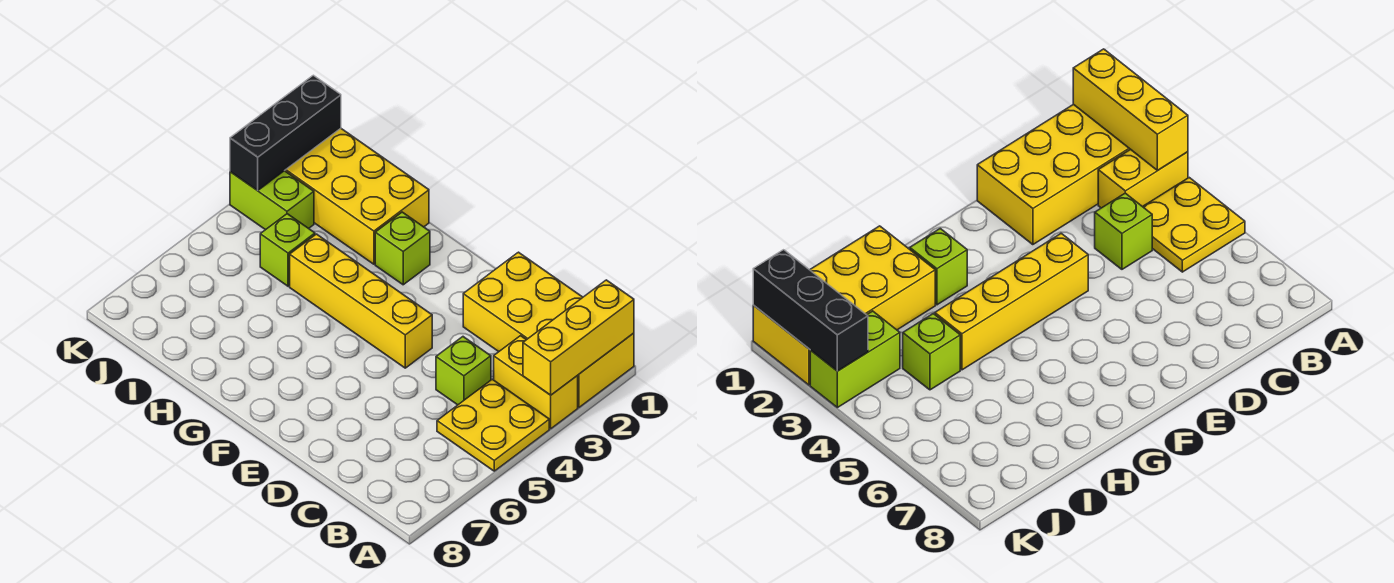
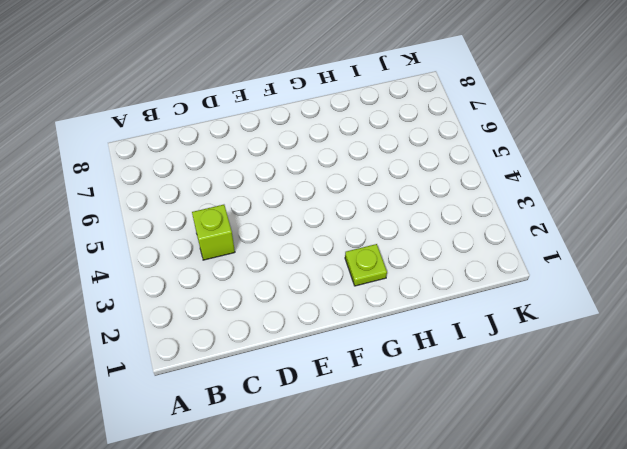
lime 1x1 plate [345,244,387,286] -> lime 1x1 brick [375,212,430,285]
none -> yellow 2x4 brick [463,252,634,407]
none -> yellow 1x2 brick [494,336,578,429]

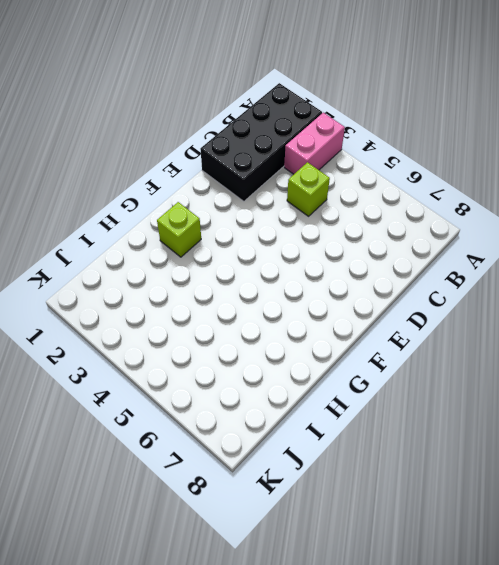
black 2x4 brick [200,83,322,201] -> yellow 2x4 brick [463,252,634,407]
pink 1x2 brick [284,113,345,174] -> yellow 1x2 brick [494,336,578,429]
none -> yellow 2x2 plate [437,379,549,471]
none -> yellow 1x4 brick [290,234,432,368]

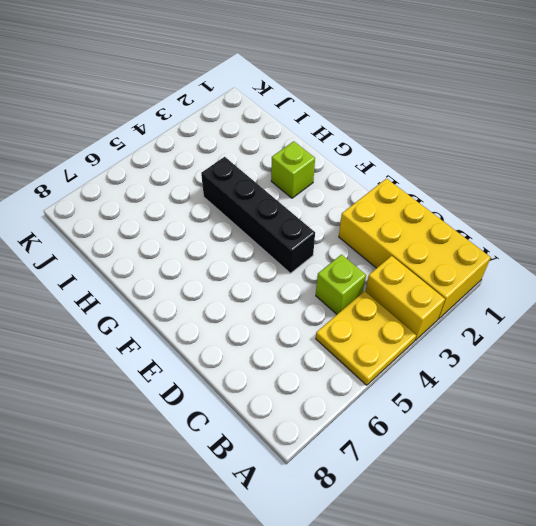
black 1x4 brick [201,157,315,273] -> yellow 1x4 brick [290,234,432,368]
none -> yellow 2x4 brick [285,129,429,264]
none -> lime 1x1 brick [260,214,315,286]

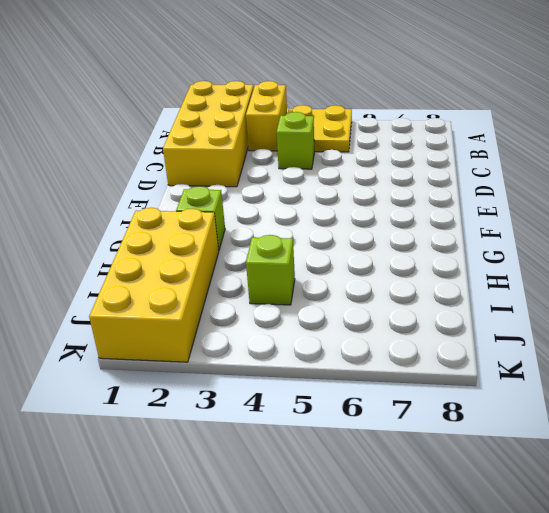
none -> yellow 1x4 brick [290,234,432,368]
none -> lime 1x2 brick [230,171,314,230]

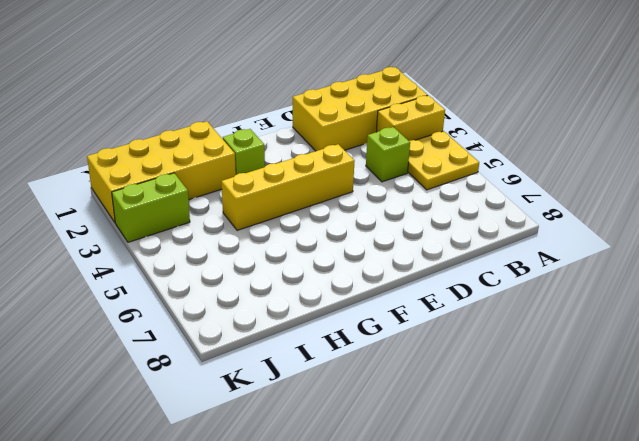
none -> lime 1x1 brick [260,214,315,286]
none -> yellow 1x3 brick [523,280,634,395]

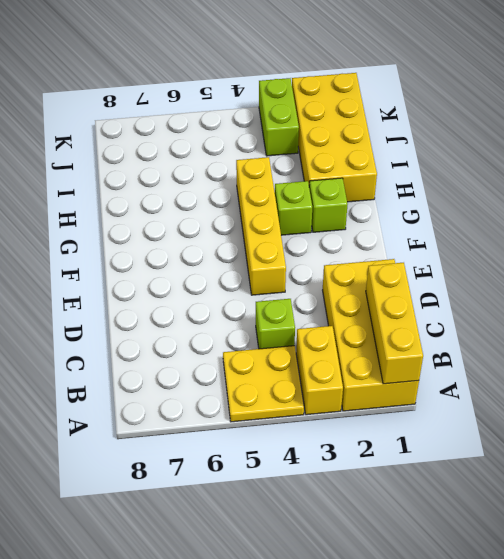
yellow 1x3 brick [366,263,423,384] -> yellow 1x3 brick turned to [523,280,634,395]
lime 1x1 brick [275,181,312,235] -> lime 1x1 brick moved to [260,214,315,286]
none -> black 1x3 brick [230,75,341,191]

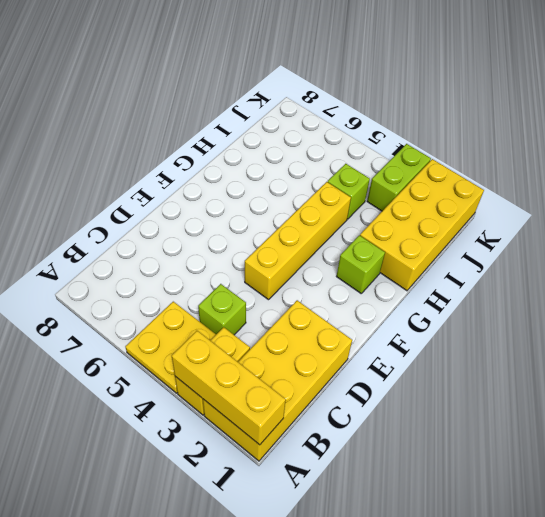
none -> black 1x3 brick [230,75,341,191]

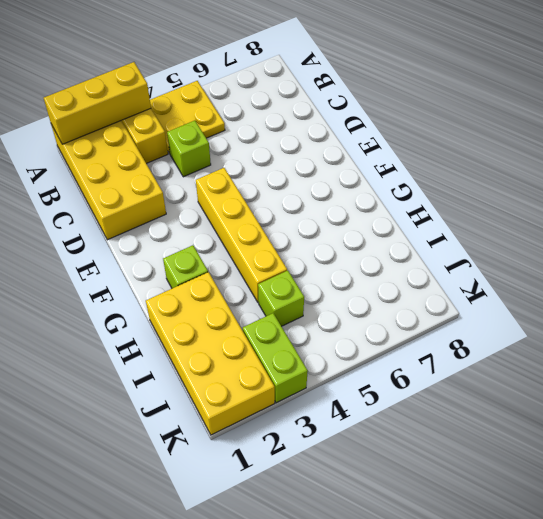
none -> black 1x3 brick [230,75,341,191]

